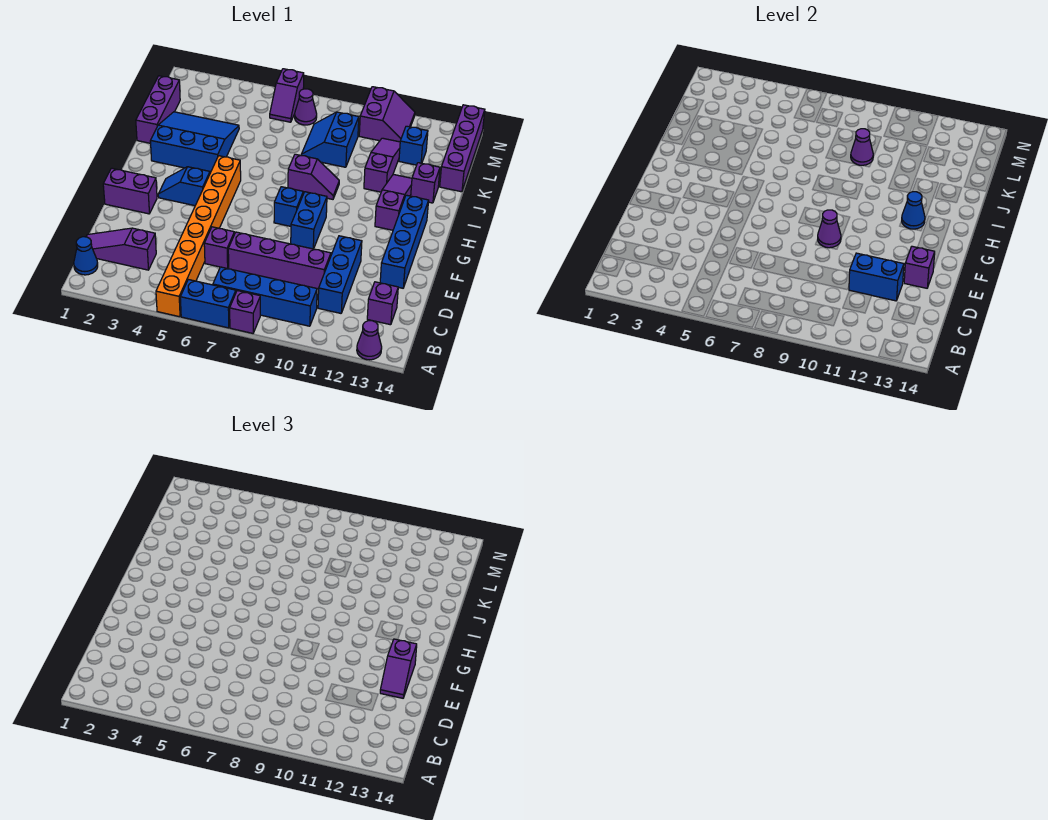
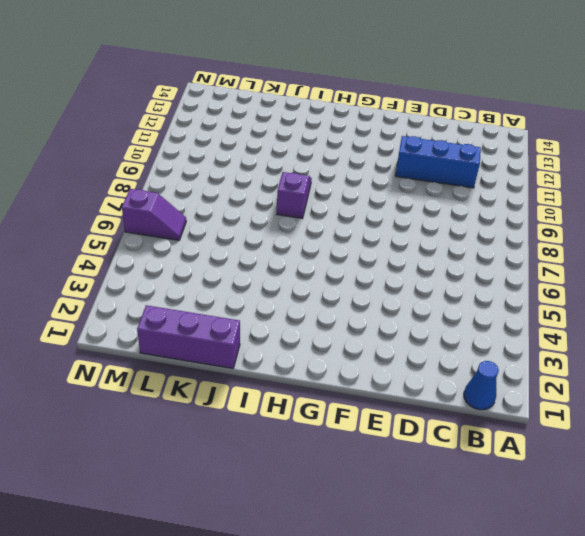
none -> orange 1x8 brick [156,156,241,317]
none -> blue 1x2 brick [180,280,236,328]
none -> purple 1x1 brick [230,291,260,333]
none -> purple 1x1 cone [357,321,382,360]

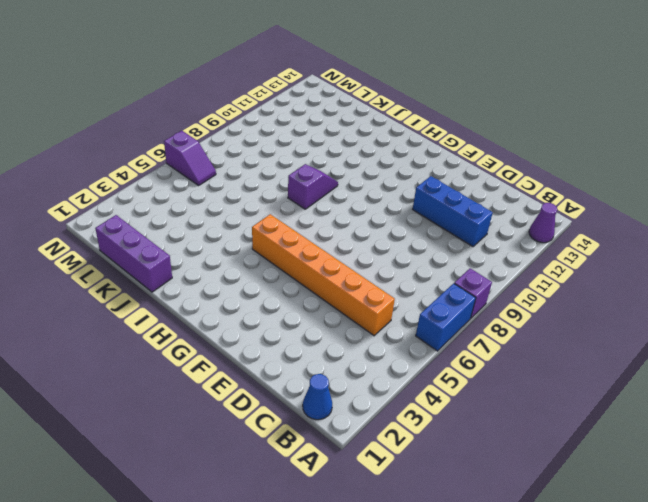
orange 1x6 brick [252,214,395,336] -> orange 1x8 brick [156,156,241,317]
none -> blue 1x4 brick [213,267,317,326]
none -> purple 1x3 slope [86,228,156,270]
none -> purple 1x1 brick [367,282,398,325]
none -> purple 1x1 brick [204,227,234,268]

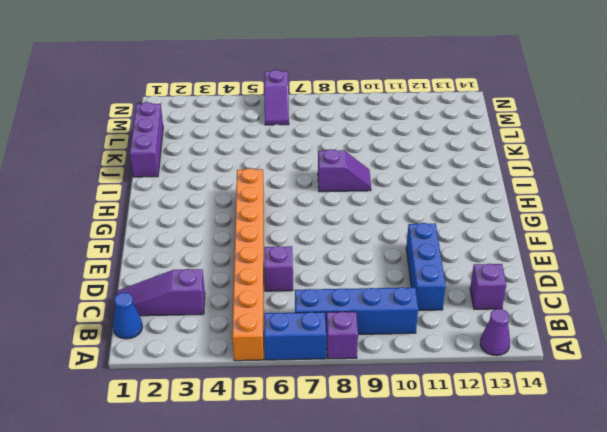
none -> purple 1x4 brick [228,232,331,289]
none -> blue 1x4 brick [380,195,429,288]
none -> purple 1x2 brick [103,168,157,214]
none -> blue 1x2 brick [291,192,327,249]

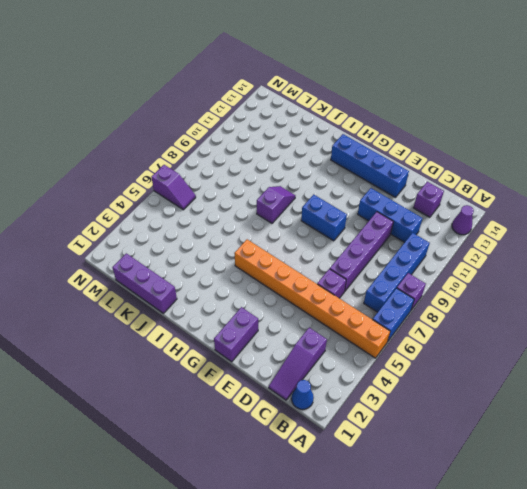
none -> blue 1x2 slope [158,167,210,206]
none -> blue 1x1 brick [274,187,304,226]
none -> purple 1x3 slope [375,174,412,230]
none -> blue 3x3 slope [150,112,239,173]

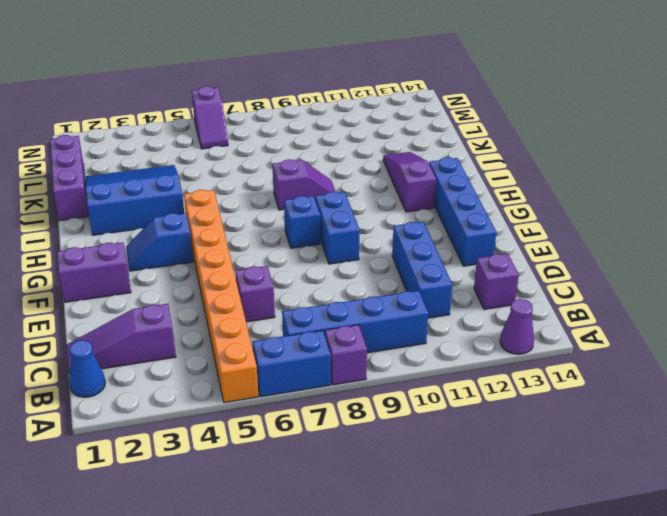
none -> purple 1x4 brick [228,232,331,289]
none -> purple 1x3 slope [364,138,400,192]
none -> purple 1x1 brick [411,163,440,203]
none -> blue 2x2 slope [301,112,359,167]

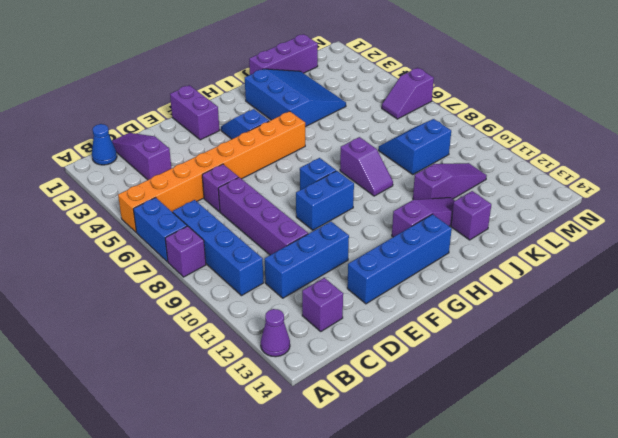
none -> purple 1x4 brick [440,105,485,192]
none -> blue 1x1 brick [399,126,428,165]
none -> purple 1x1 cone [295,89,317,125]
none -> purple 2x2 slope [359,87,415,142]

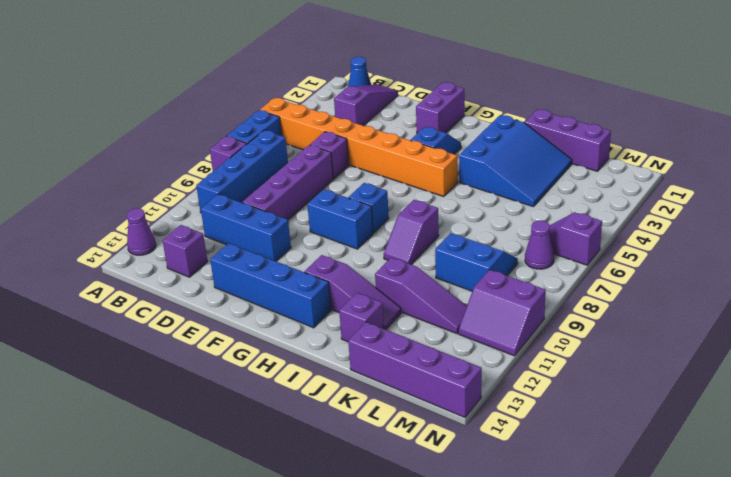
none -> blue 1x1 brick [399,126,428,165]
none -> blue 1x2 brick [849,253,904,301]
none -> purple 1x1 brick [904,246,935,288]
none -> purple 1x1 cone [818,210,841,248]

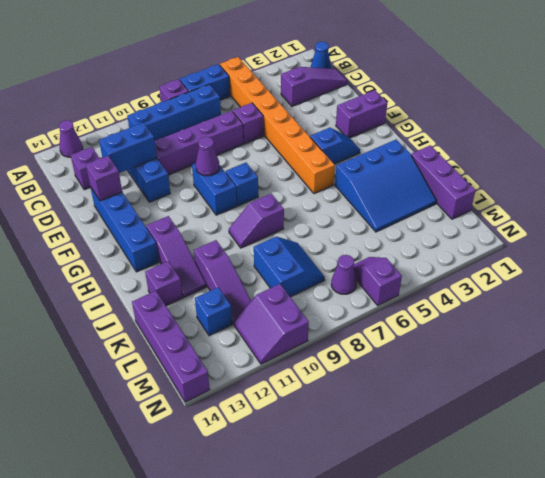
none -> blue 1x1 cone [902,192,925,229]
none -> purple 1x1 cone [851,129,873,165]
none -> purple 1x2 slope [380,639,417,698]

